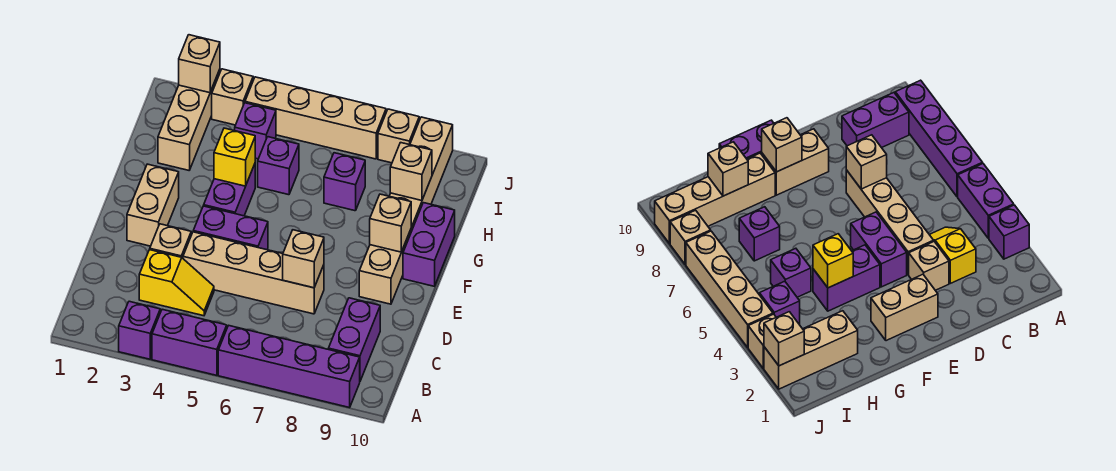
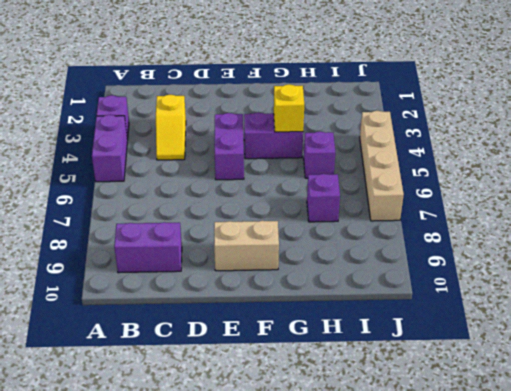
none -> purple 1x4 brick [218,325,360,408]
none -> tan 1x1 brick [150,224,191,258]
none -> tan 1x4 brick [183,232,324,314]

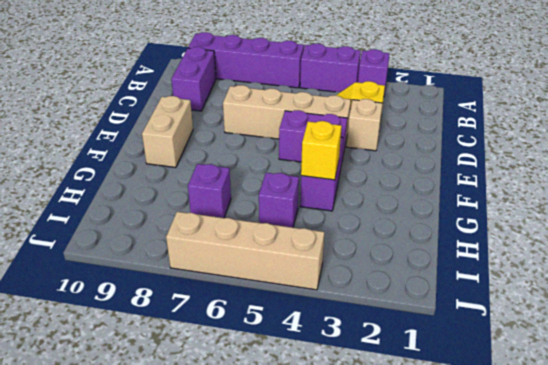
none -> tan 1x2 brick [127,164,179,246]
none -> purple 1x2 brick [403,203,455,286]
none -> tan 1x4 brick [390,117,453,231]

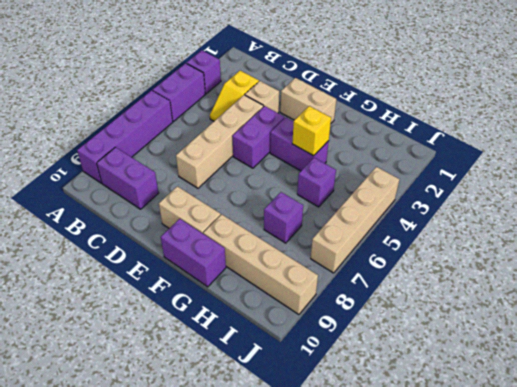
none -> tan 1x3 brick [158,69,220,170]
none -> purple 1x1 brick [235,103,276,159]
none -> tan 1x1 brick [212,69,253,125]

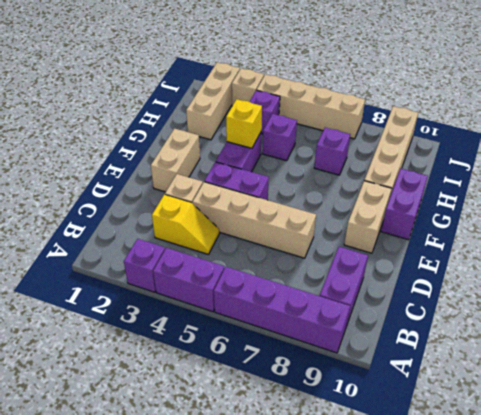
none -> tan 1x1 brick [378,109,419,163]
none -> tan 1x1 brick [283,230,324,288]
none -> tan 1x1 brick [370,194,411,252]

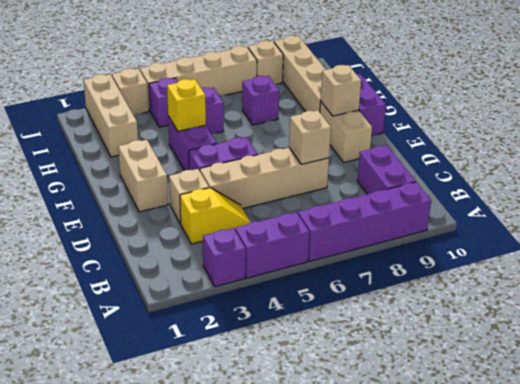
none -> tan 1x1 brick [390,143,432,200]
none -> tan 1x1 brick [179,35,220,93]

